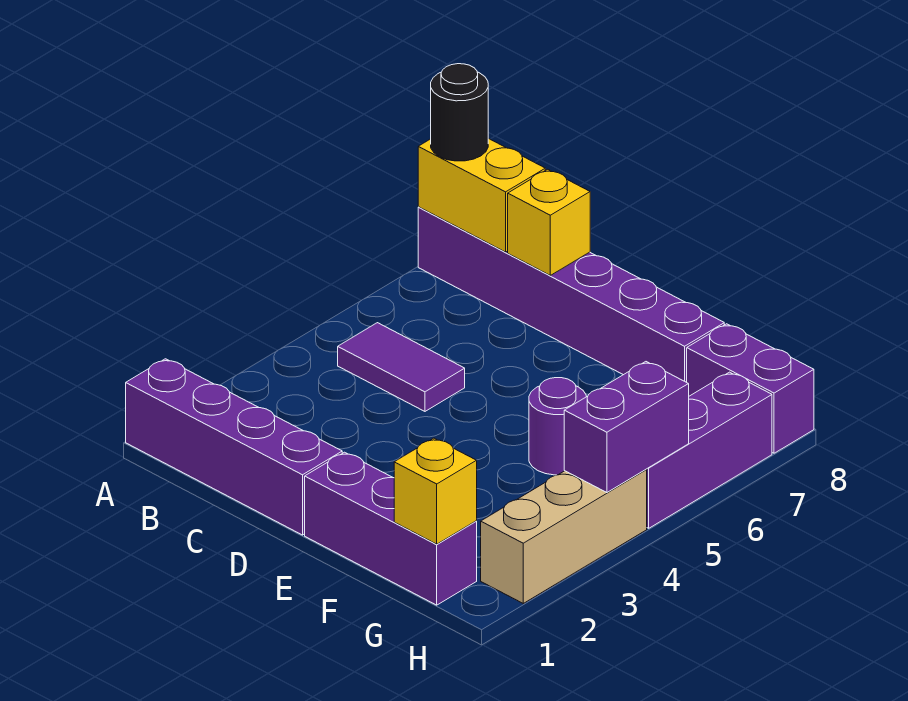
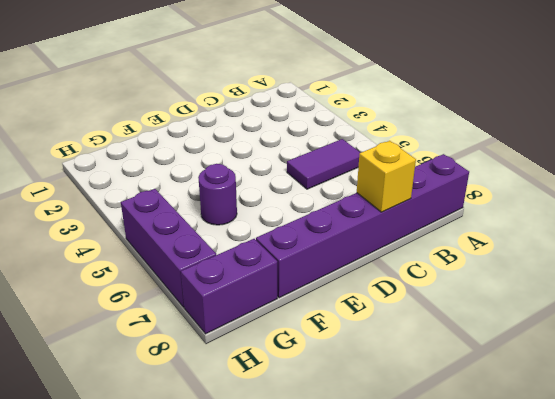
none -> purple 1x4 brick [126,359,342,535]
none -> purple 1x3 brick [305,452,477,605]
none -> tan 1x3 brick [481,470,647,603]

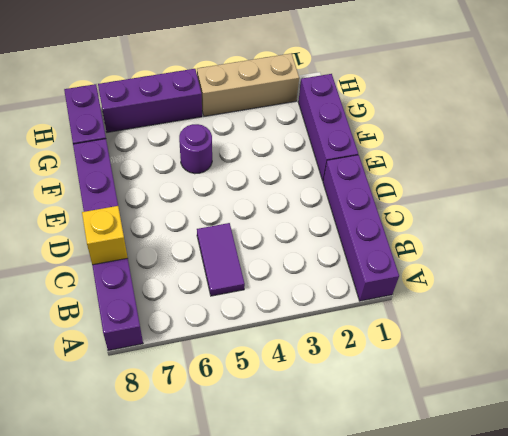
none -> yellow 1x2 brick [418,138,545,252]
none -> yellow 1x1 brick [394,438,477,544]
none -> purple 1x2 brick [564,362,689,493]

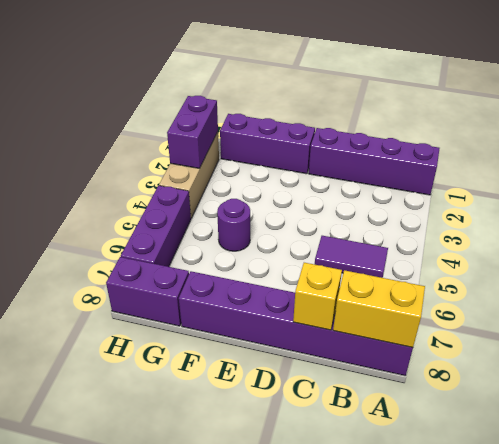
purple 1x2 brick [167,96,218,168] -> purple 1x2 brick moved to [564,362,689,493]
none -> yellow 1x1 brick [394,438,477,544]
none -> black 1x1 round brick [431,64,488,161]

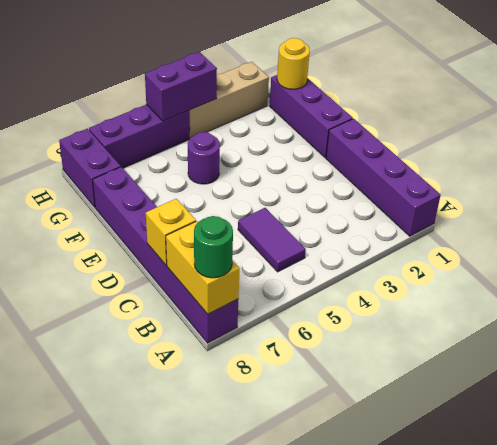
green 1x1 round brick [194,216,233,278] -> black 1x1 round brick [431,64,488,161]
yellow 1x1 round brick [277,38,310,89] -> yellow 1x1 brick [394,438,477,544]

